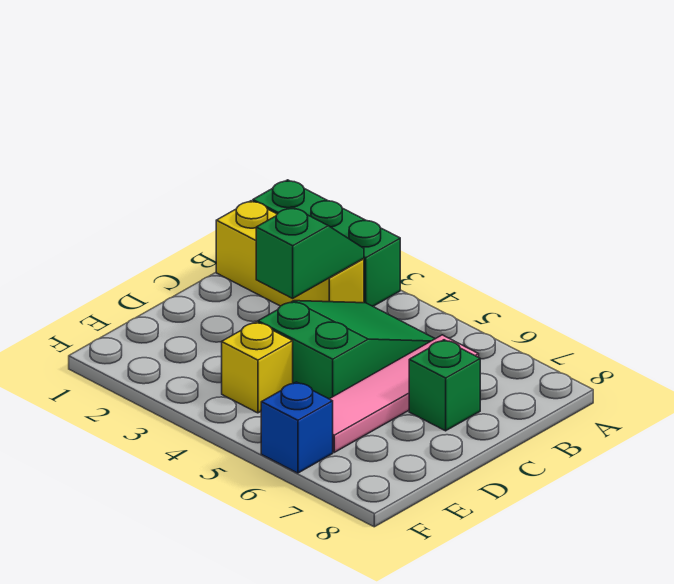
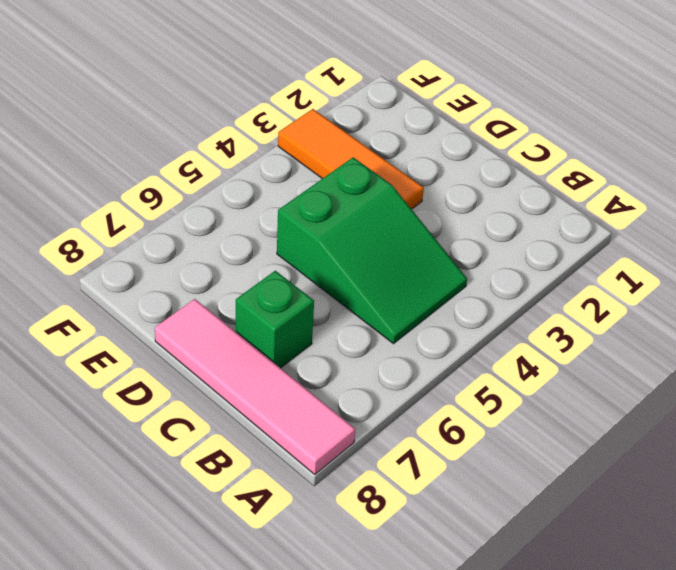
pink 1x4 tile [155,299,355,474] -> pink 1x4 tile moved to [330,335,479,452]
orange 1x3 tile [278,109,424,209] -> none
none -> green 1x3 brick [253,180,400,306]
none -> yellow 1x3 brick [216,201,364,306]

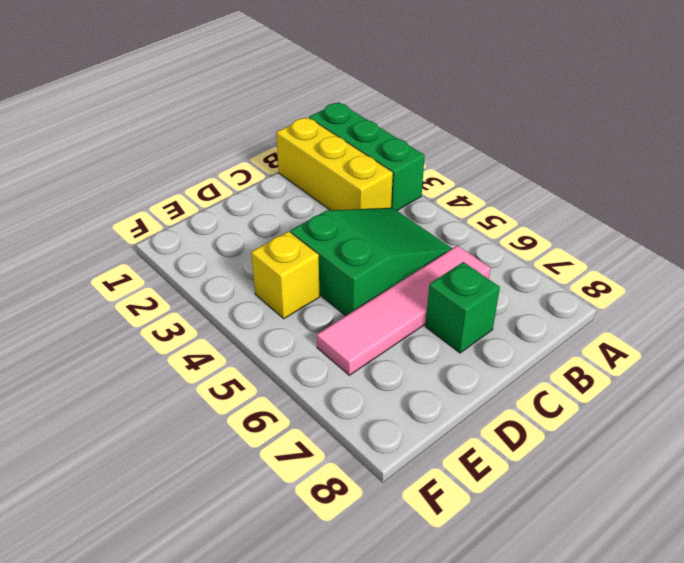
none -> blue 1x1 brick [261,382,333,473]
none -> green 1x2 slope [256,207,364,298]

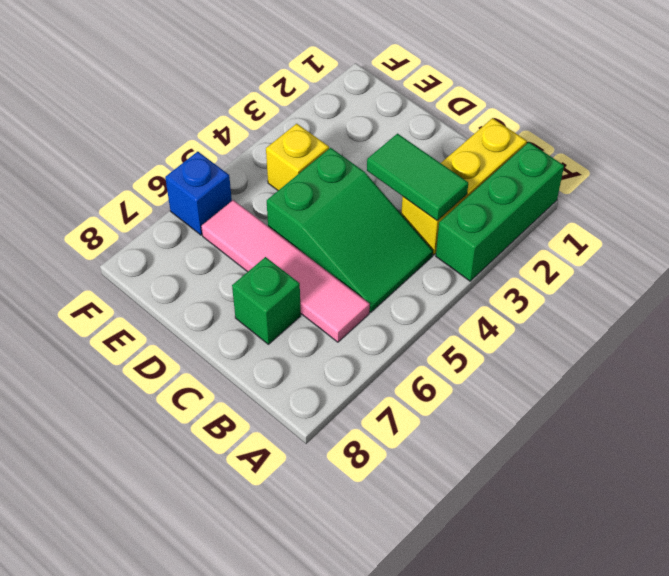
green 1x2 tile [367,134,468,221] -> green 1x2 slope [256,207,364,298]

